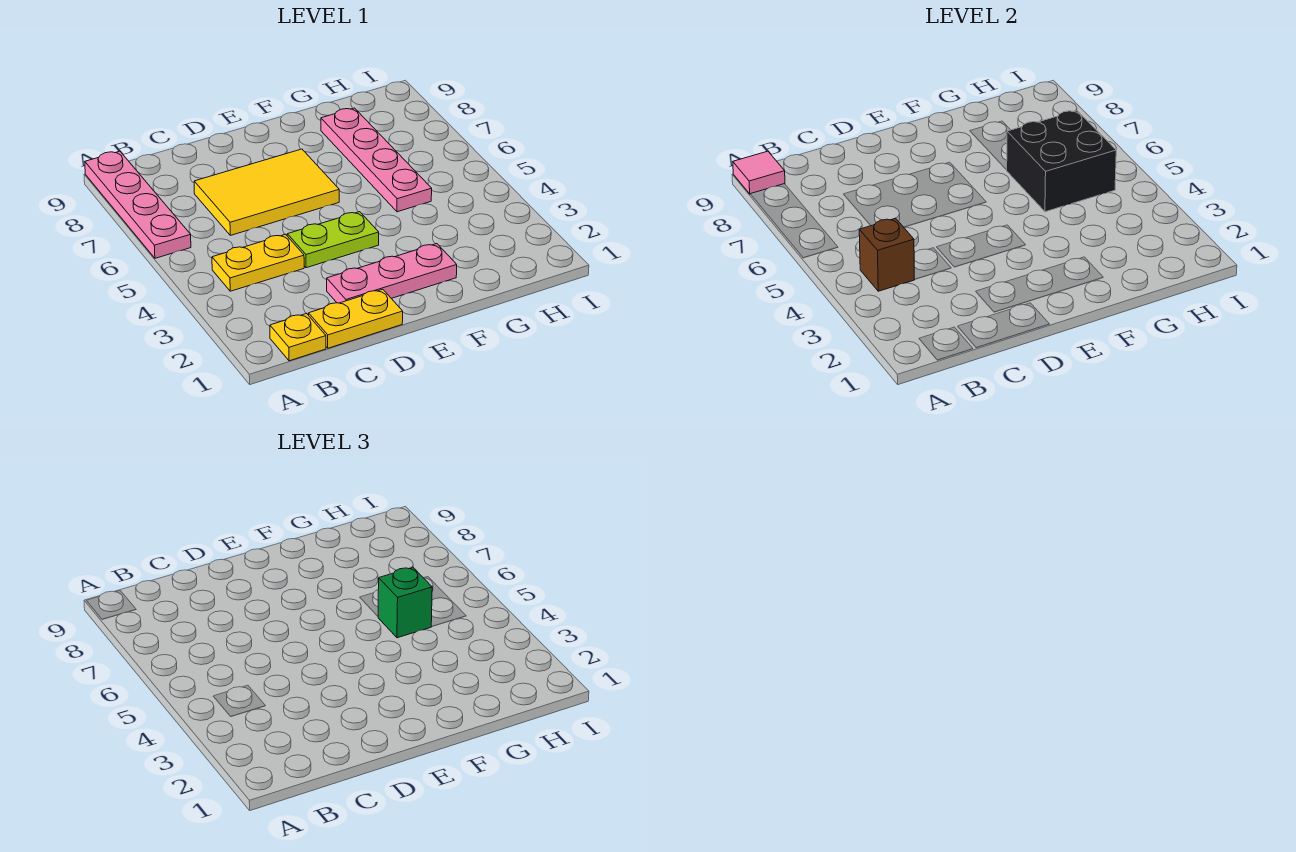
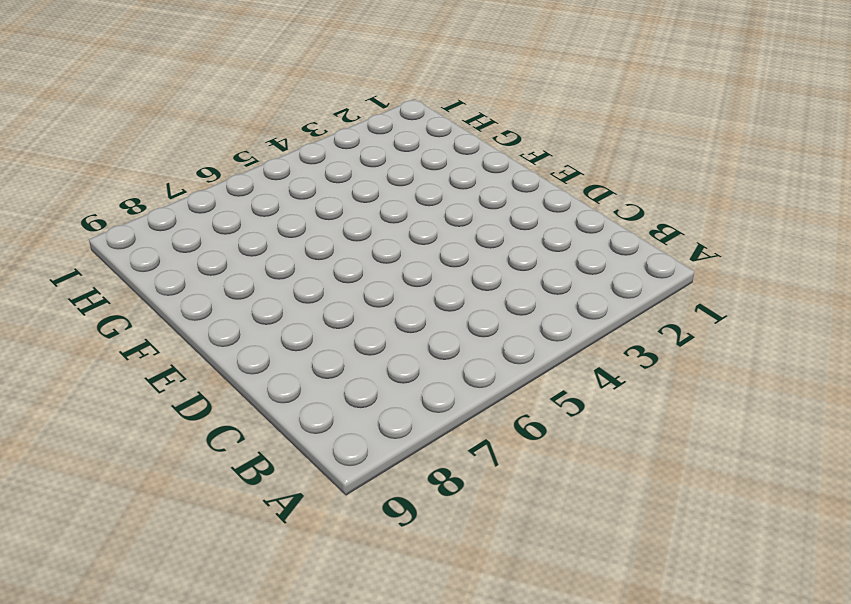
none -> pink 1x4 plate [85,151,191,258]
none -> yellow 1x1 plate [270,313,326,361]
none -> yellow 1x2 plate [212,234,304,291]

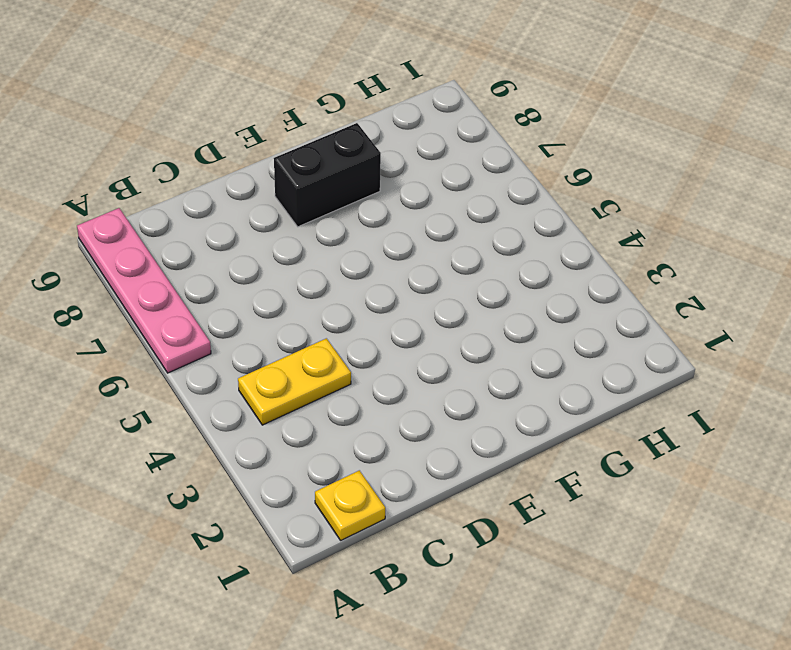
black 1x2 brick [274,123,381,227] -> none
none -> yellow 1x2 plate [309,289,403,348]
none -> yellow 2x3 tile [194,149,339,235]
none -> pink 1x3 plate [327,244,457,303]

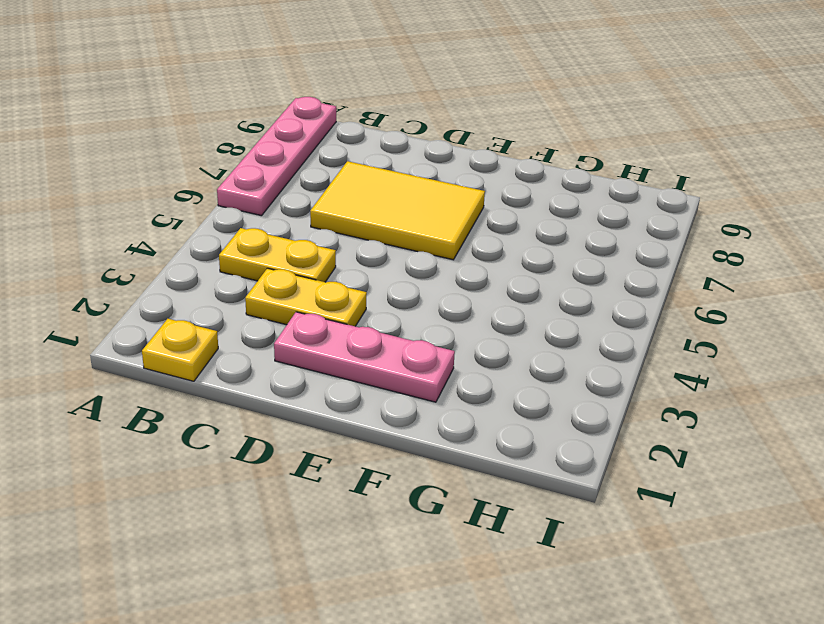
yellow 1x2 plate [245,268,367,326] -> yellow 1x2 plate moved to [309,289,403,348]
none -> lime 1x2 plate [287,212,379,268]
none -> pink 1x4 plate [321,108,432,212]
none -> pink 1x1 tile [733,151,785,194]

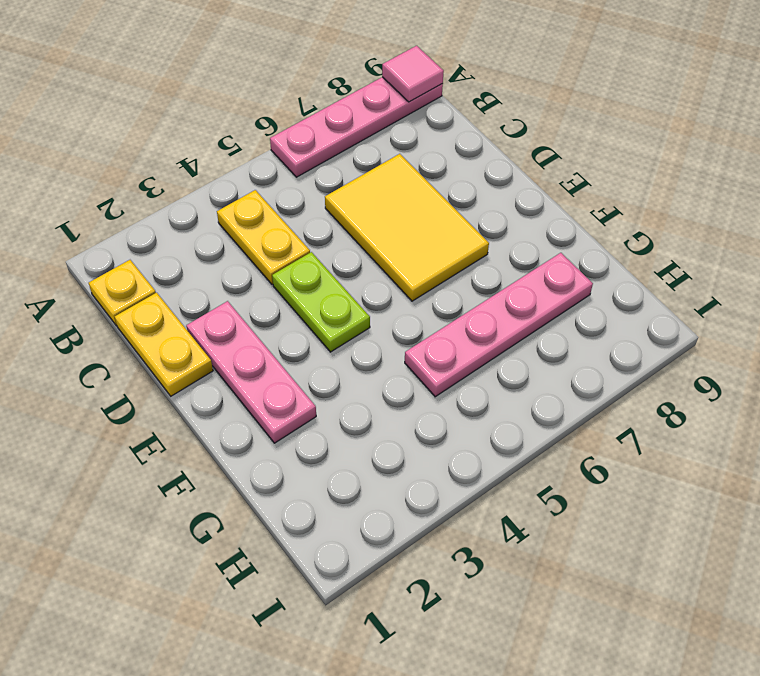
none -> brown 1x1 brick [859,218,915,291]
none -> black 2x2 brick [1007,111,1116,212]
none -> green 1x1 brick [378,567,432,638]

